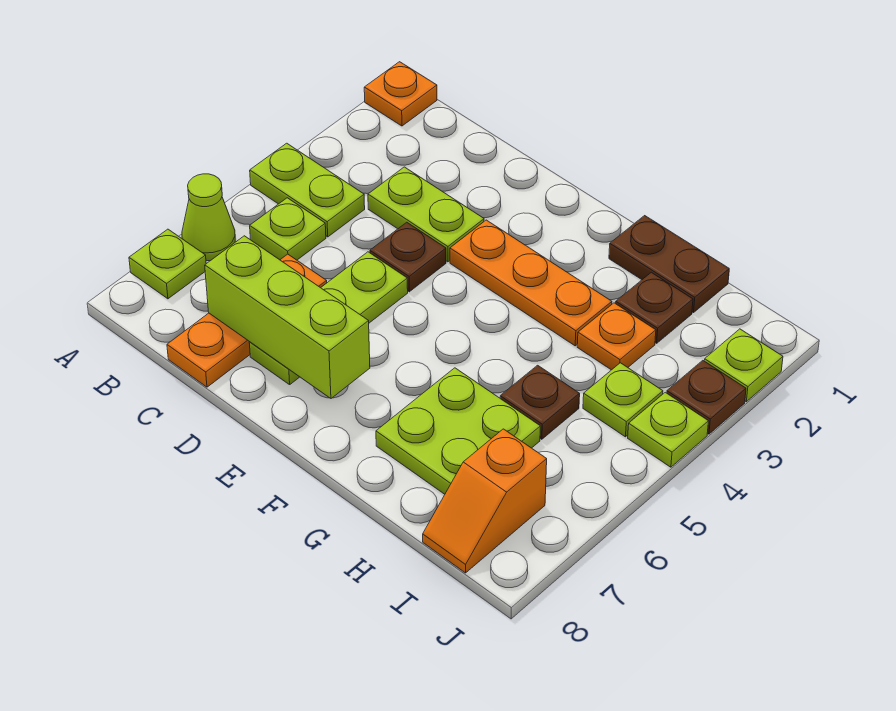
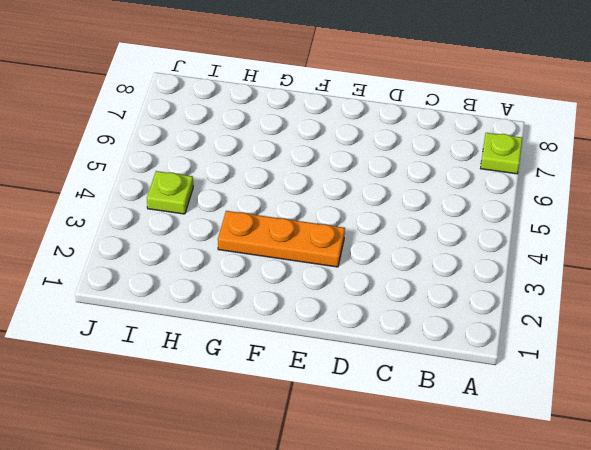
none -> orange 1x1 plate [364,62,437,126]
none -> lime 1x2 plate [250,143,365,237]
none -> lime 1x1 cone [182,174,235,261]

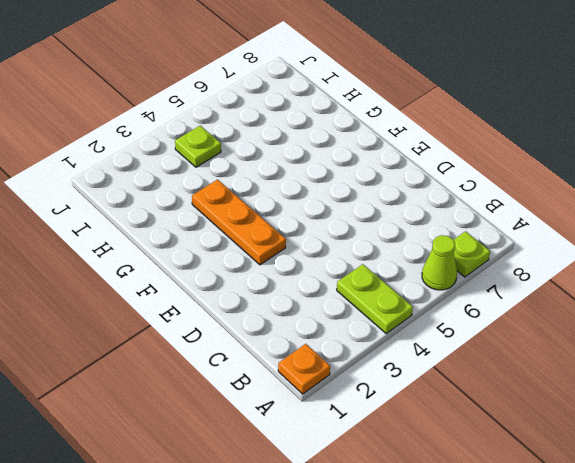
none -> lime 1x1 plate [250,198,326,260]
none -> lime 1x2 plate [368,167,484,262]
none -> orange 1x3 plate [167,254,327,387]

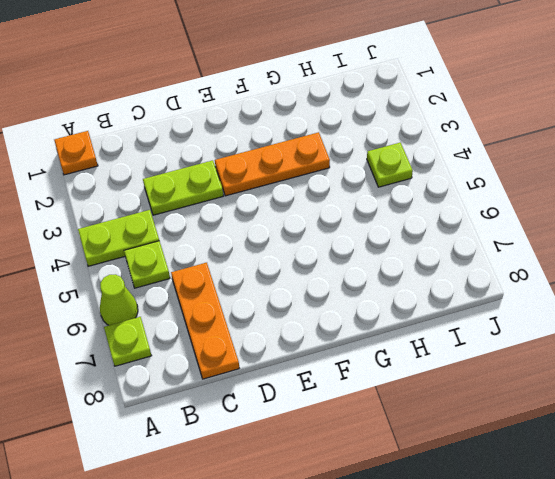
none -> brown 1x1 plate [370,222,446,292]
none -> lime 1x3 plate [249,252,408,385]
none -> brown 1x2 plate [609,216,729,313]

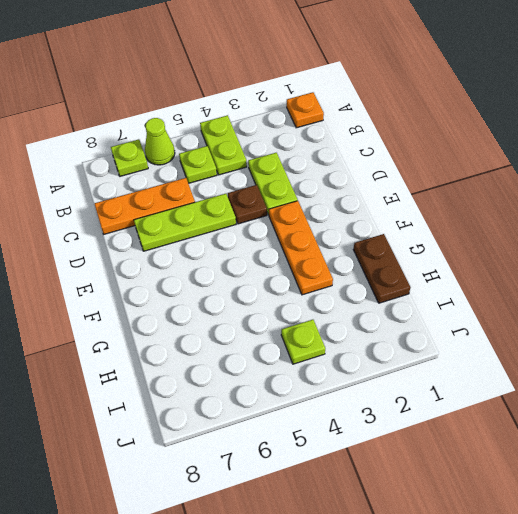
none -> lime 2x2 plate [376,368,540,494]
none -> brown 1x1 plate [616,272,693,343]
none -> orange 1x1 plate [577,303,656,370]

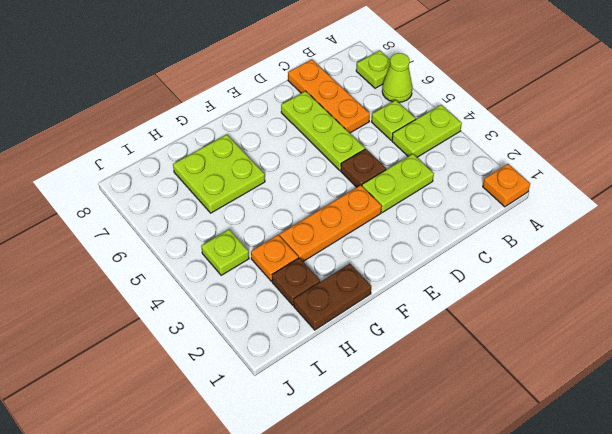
none -> brown 1x1 plate [500,365,580,439]
none -> orange 1x2 slope [423,429,547,573]
none -> lime 1x1 plate [704,329,783,402]

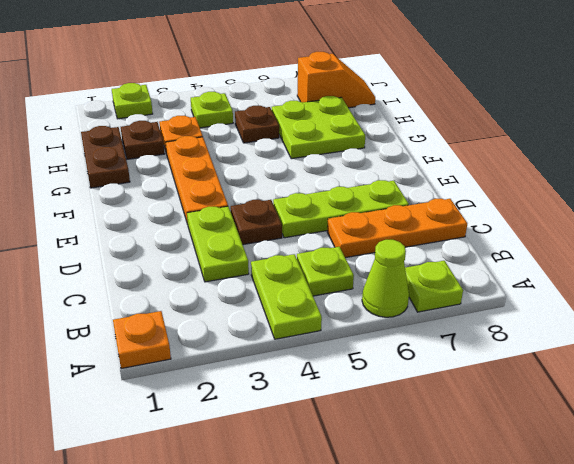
none -> brown 1x1 plate [667,361,746,434]
none -> lime 1x1 plate [628,392,708,467]
none -> lime 1x3 brick [205,236,370,398]

